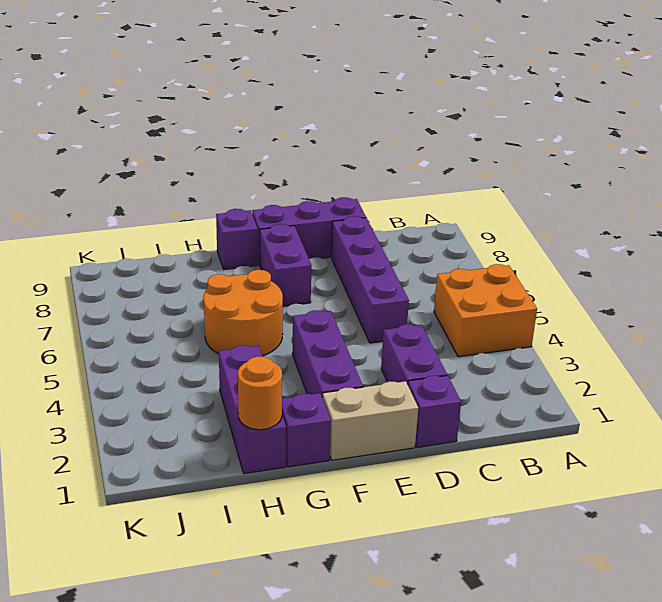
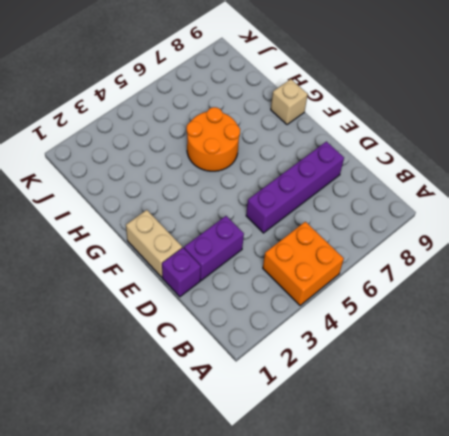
tan 1x1 brick [271,79,308,125] -> purple 1x1 brick [216,209,258,269]
none -> purple 1x3 brick [252,197,366,265]
none -> purple 1x3 brick [292,310,363,397]
none -> purple 1x2 brick [260,224,312,306]

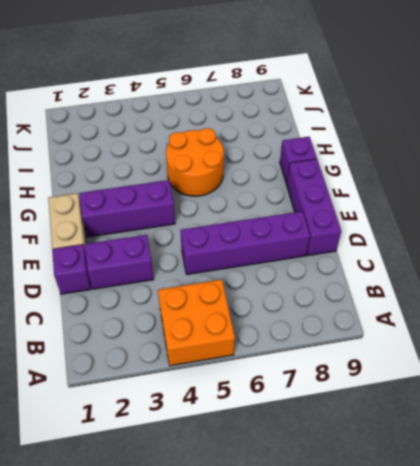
none -> purple 1x2 brick [260,224,312,306]
none -> purple 1x1 brick [282,393,331,467]
none -> purple 1x3 brick [219,346,286,474]

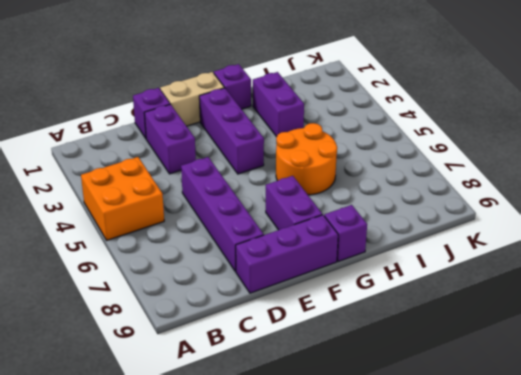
purple 1x2 brick [253,72,304,137] -> purple 1x3 brick [219,346,286,474]
none -> orange 1x1 round brick [238,357,282,430]

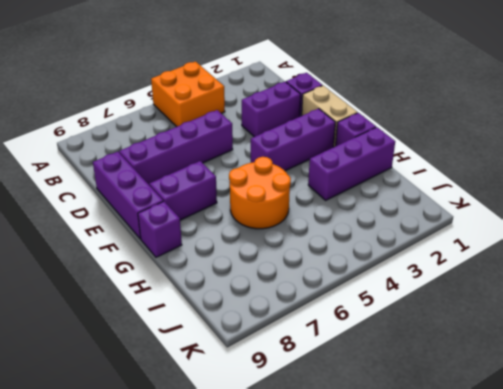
none -> orange 1x1 round brick [238,357,282,430]

